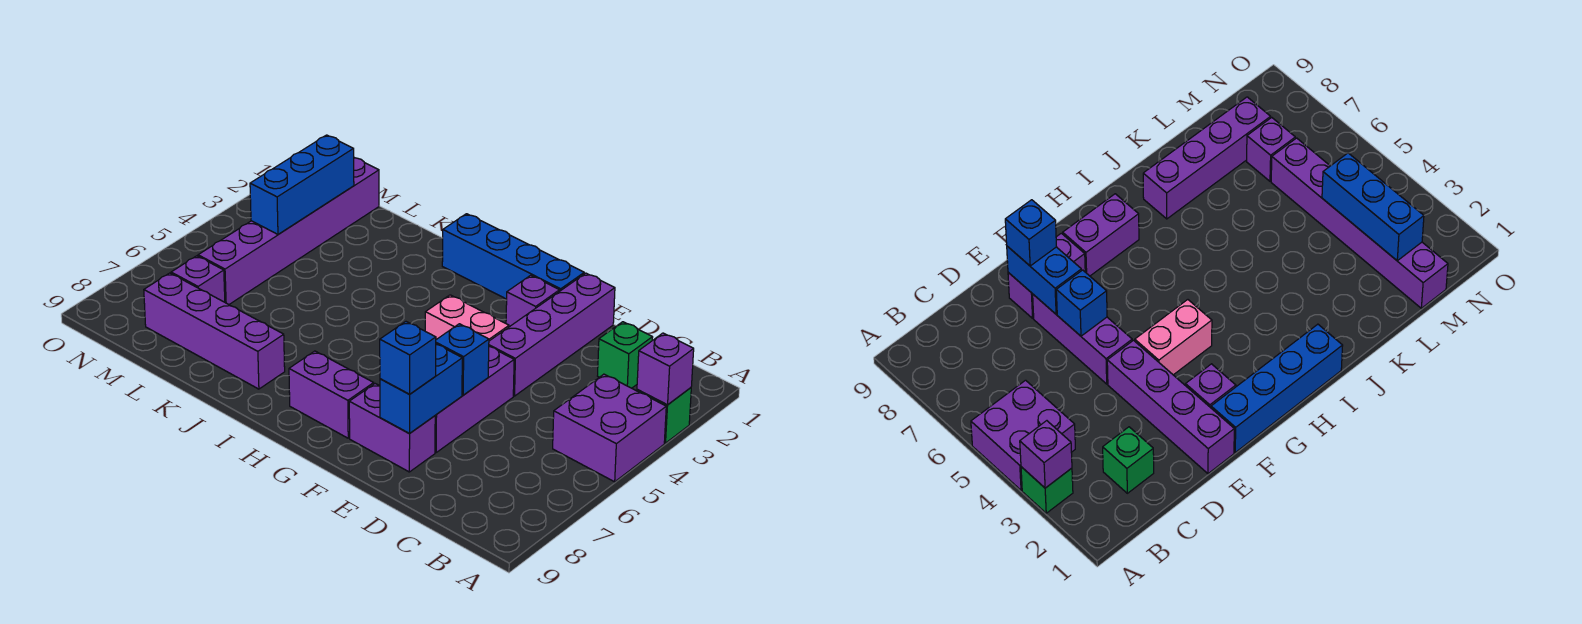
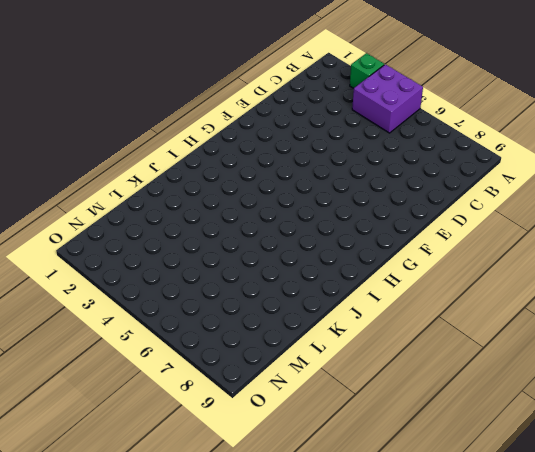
none -> green 1x1 brick [598,322,653,388]
none -> purple 1x4 brick [489,273,615,396]
none -> purple 1x3 brick [435,347,514,452]

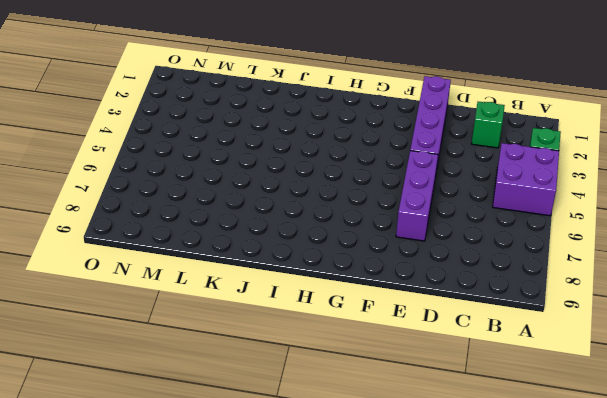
none -> purple 1x2 brick [349,384,435,472]
none -> blue 1x4 brick [442,214,584,299]
none -> purple 1x1 brick [506,275,560,327]

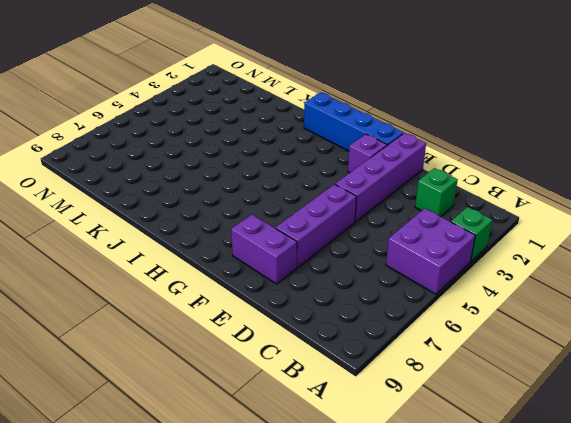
none -> pink 1x2 brick [425,295,509,341]
none -> purple 1x2 brick [289,351,374,438]
none -> purple 1x4 brick [144,273,285,389]

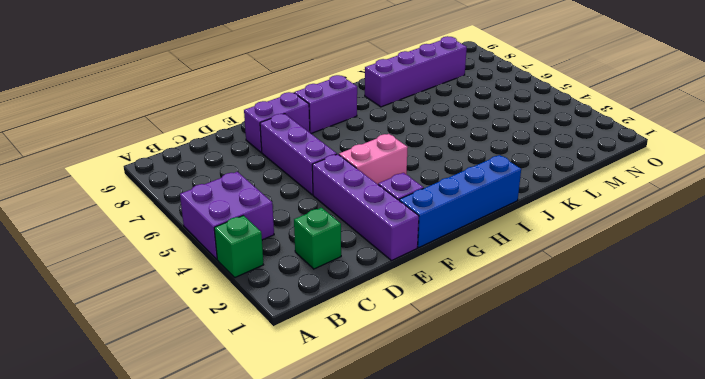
none -> purple 1x6 brick [198,158,379,304]
none -> purple 1x1 brick [171,256,225,302]
none -> purple 1x1 brick [637,333,694,405]

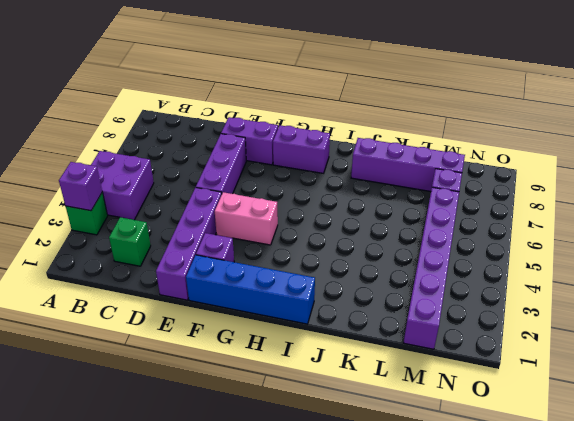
none -> blue 1x1 brick [436,324,489,395]
none -> blue 1x2 brick [380,344,462,434]
none -> blue 1x3 brick [250,135,354,234]

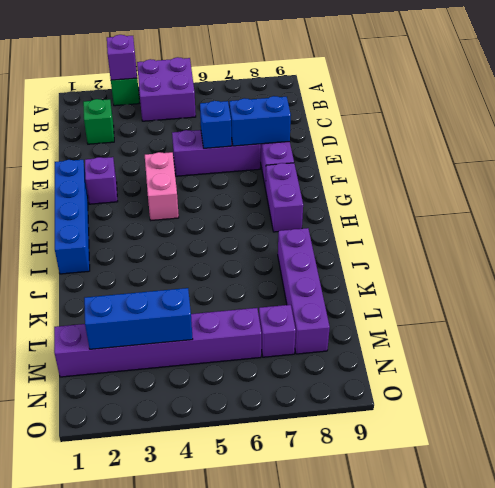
none -> purple 1x4 brick [489,273,615,396]
none -> blue 1x1 brick [380,322,436,394]

